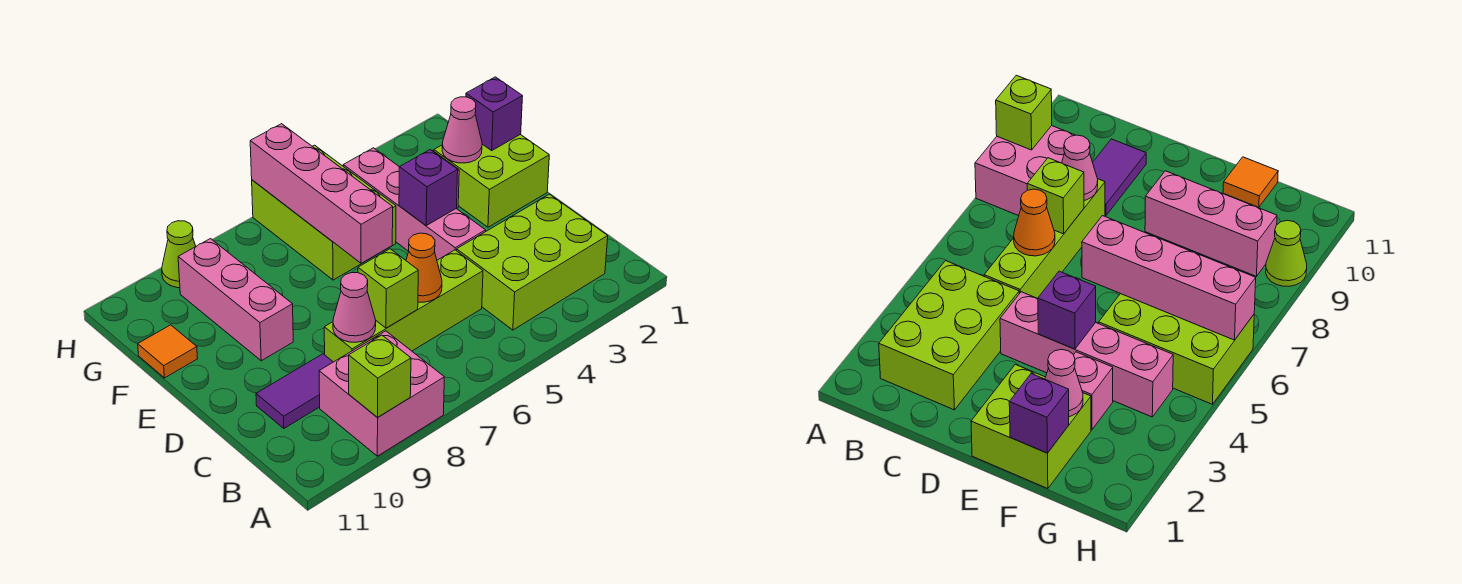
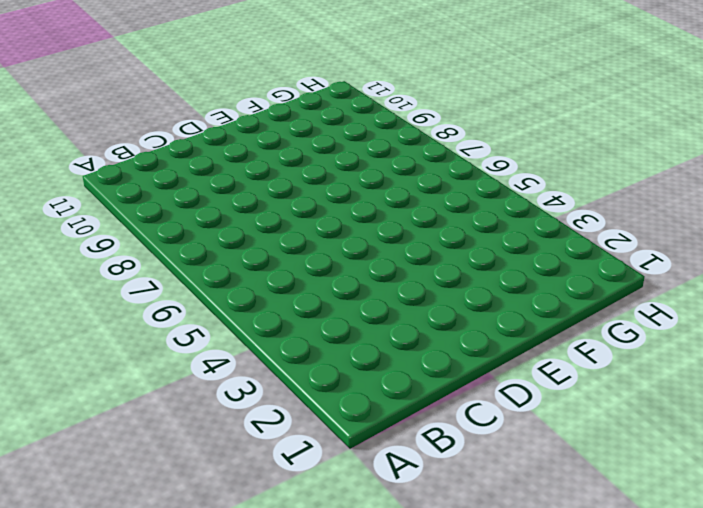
none -> pink 2x2 brick [319,331,444,456]
none -> lime 2x3 brick [457,194,608,330]
none -> lime 1x4 brick [324,250,483,362]

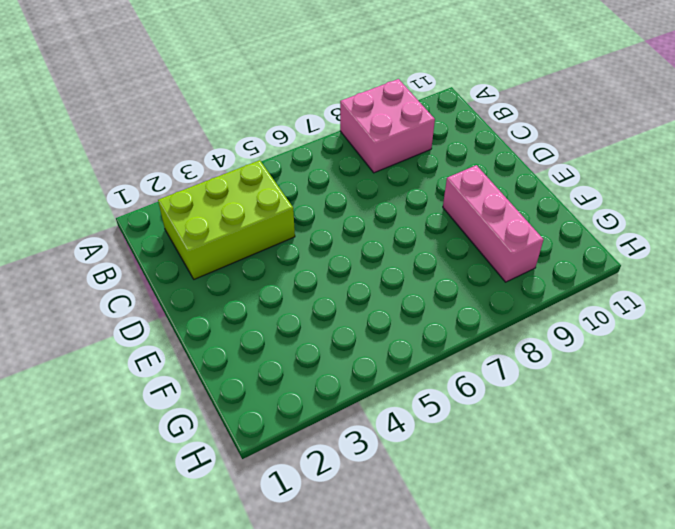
none -> lime 1x4 brick [324,250,483,362]
none -> purple 1x2 tile [256,354,333,428]
none -> pink 1x4 brick [343,148,486,260]

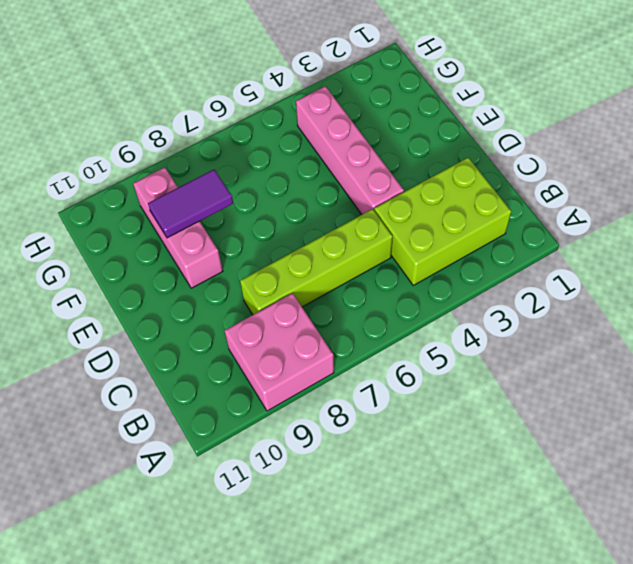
purple 1x2 tile [148,170,233,238] -> purple 1x2 tile moved to [256,354,333,428]
none -> lime 2x2 brick [434,134,549,227]
none -> pink 1x1 brick [1074,352,1113,430]
none -> lime 2x3 brick [252,145,396,280]

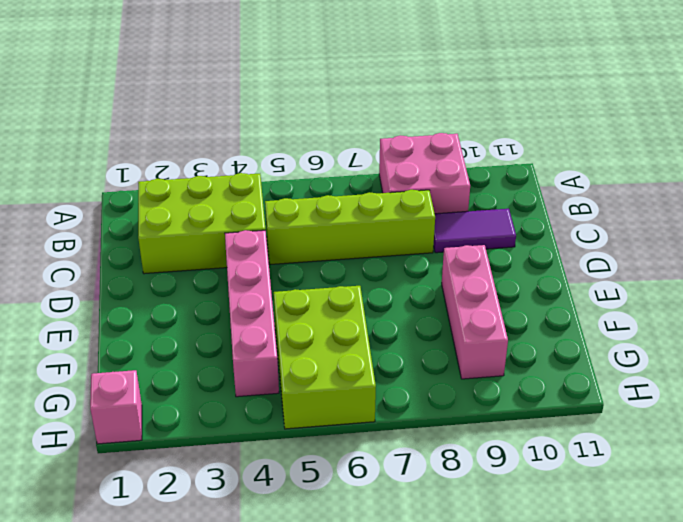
pink 1x1 brick [90,370,142,444] -> pink 1x1 brick moved to [1074,352,1113,430]
none -> lime 2x2 brick [434,134,549,227]
none -> orange 1x1 tile [138,325,198,378]
none -> lime 1x1 cone [162,221,196,288]

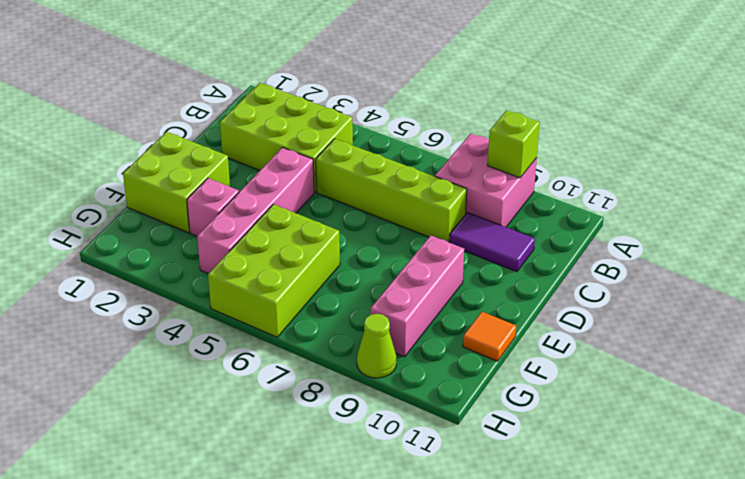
none -> orange 1x1 cone [406,233,442,302]
none -> lime 1x1 brick [358,249,418,328]
none -> pink 1x1 cone [333,273,376,342]

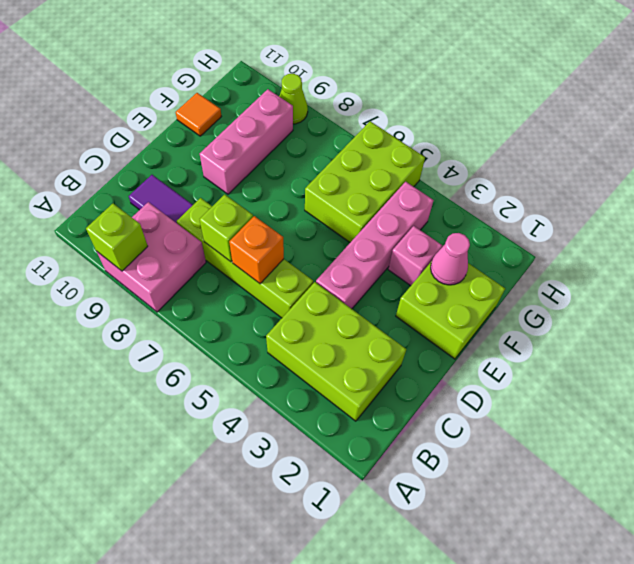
orange 1x1 brick [229,216,284,284] -> orange 1x1 cone [406,233,442,302]
none -> pink 1x1 cone [333,273,376,342]
none -> purple 1x1 brick [399,150,458,225]
none -> pink 1x4 brick [250,124,393,264]

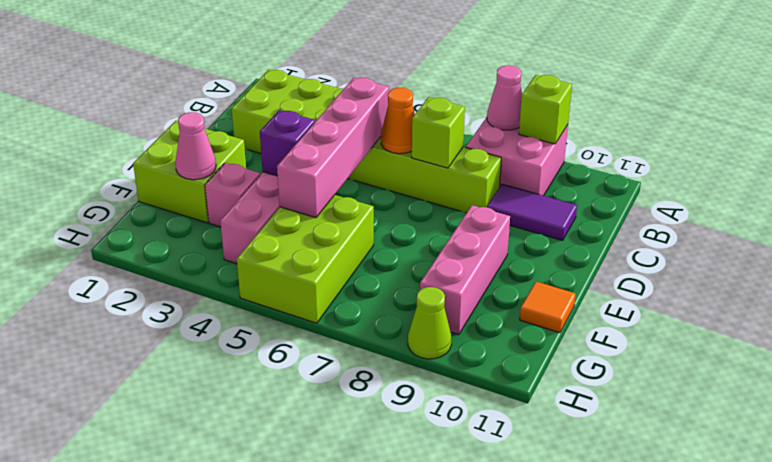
pink 1x1 cone [487,65,522,130] -> pink 1x1 cone moved to [333,273,376,342]
pink 1x4 brick [277,78,389,218] -> pink 1x4 brick moved to [250,124,393,264]
none -> purple 1x1 brick [466,77,523,150]

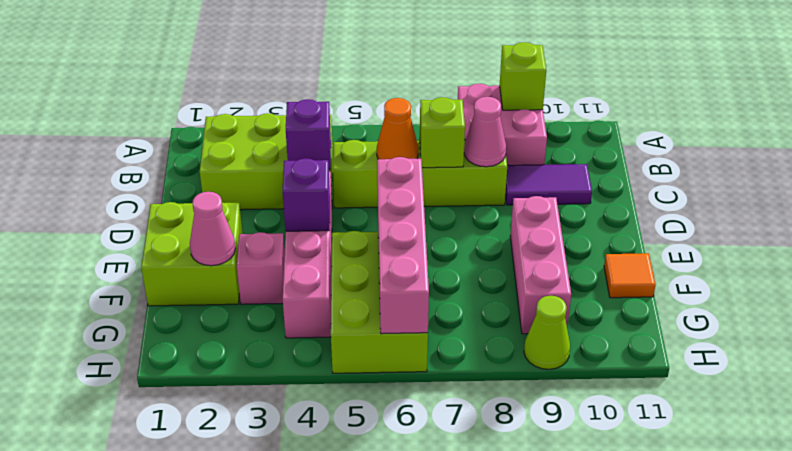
purple 1x1 brick [286,99,331,169] -> purple 1x1 brick moved to [466,77,523,150]

